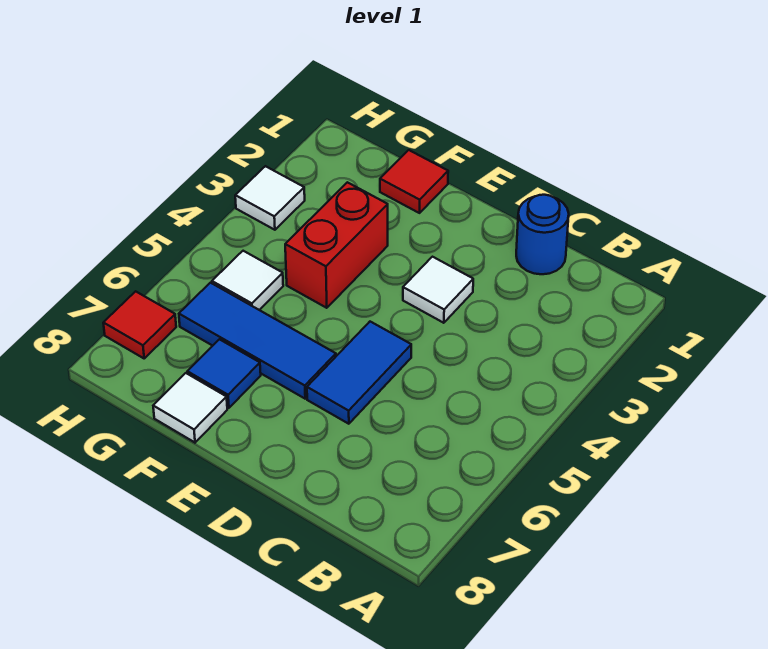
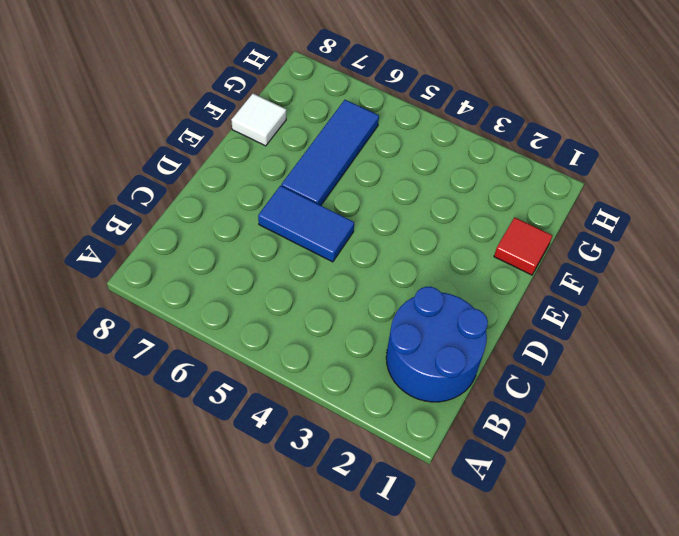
blue 2x2 round brick [386,287,488,402] -> blue 1x1 round brick [516,195,569,274]
none -> white 1x1 tile [403,257,473,323]
none -> red 1x2 brick [285,182,388,308]

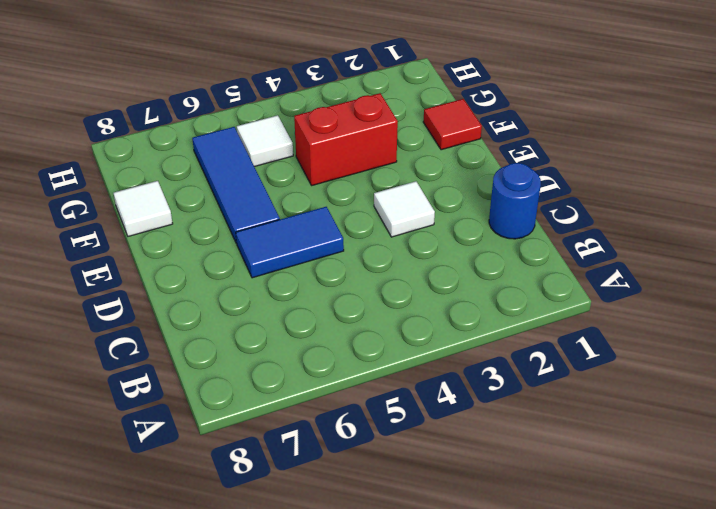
none -> blue 1x1 tile [187,339,261,408]
none -> white 1x1 tile [235,166,305,230]

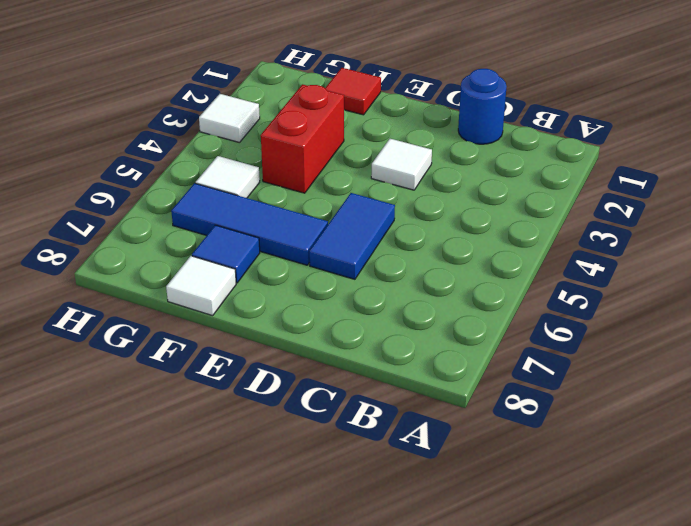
none -> red 1x1 tile [103,291,176,358]

